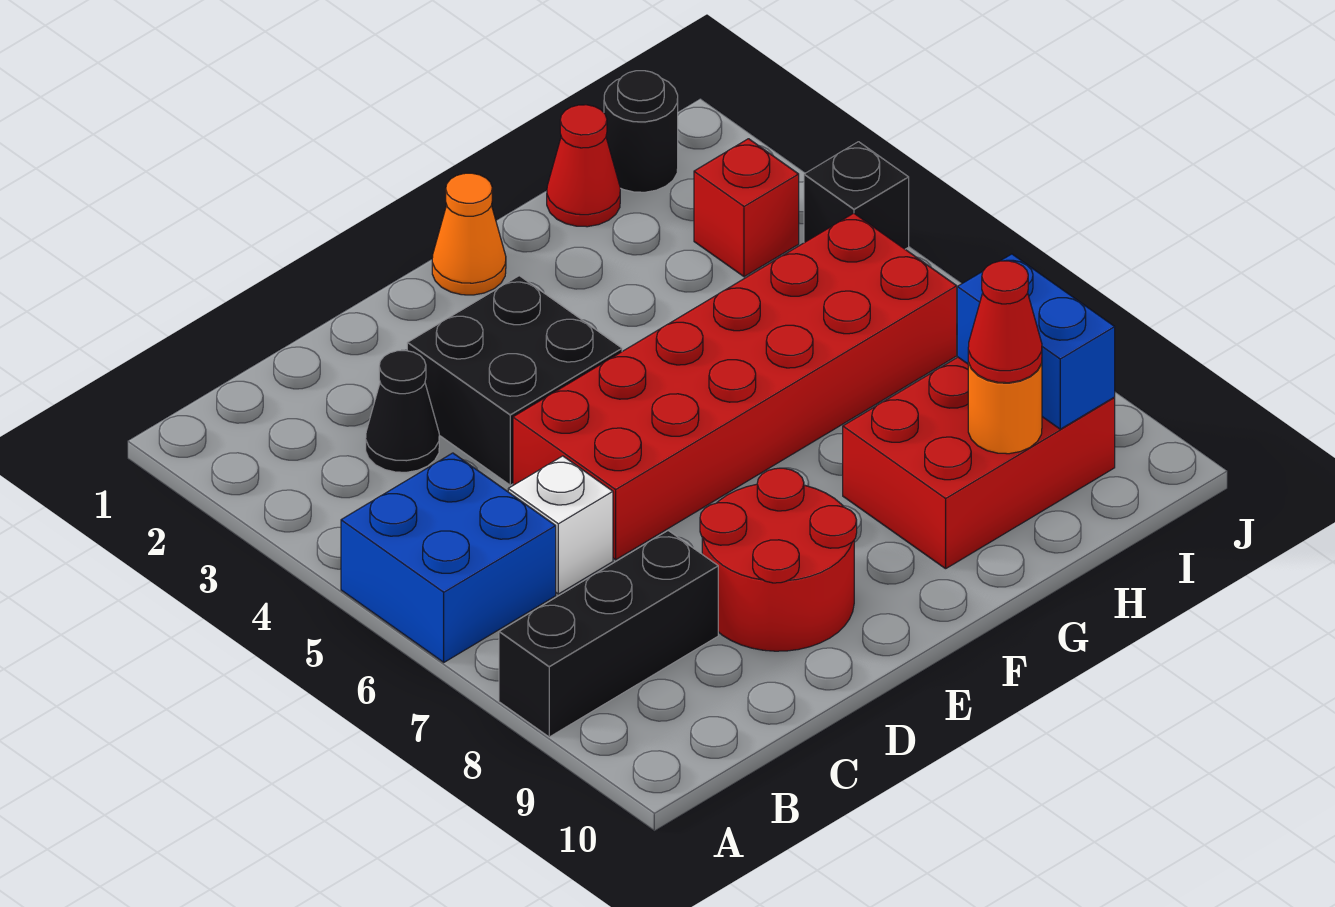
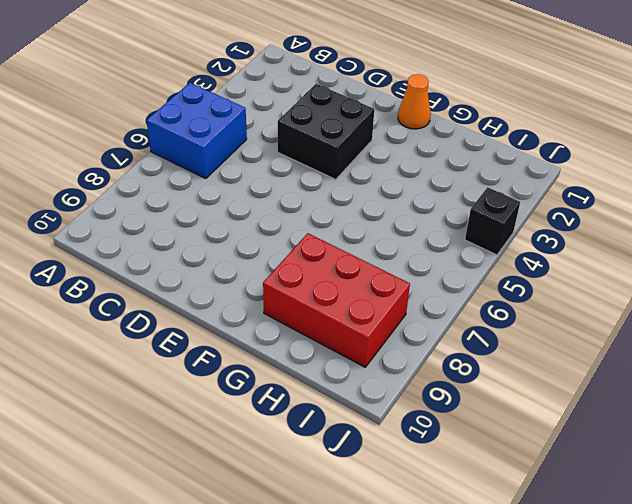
none -> black 1x3 brick [499,531,718,737]
none -> black 1x1 cone [366,351,439,472]
none -> white 1x1 brick [508,456,613,594]

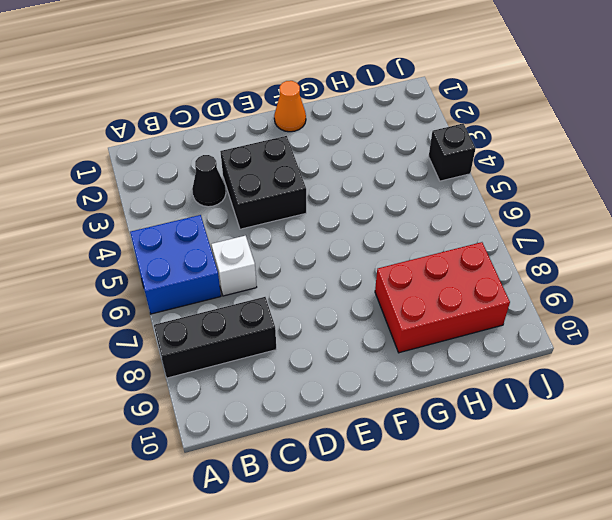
none -> red 2x6 brick [513,213,957,560]
none -> red 2x2 round brick [700,468,857,651]
none -> red 1x1 cone [547,105,620,227]

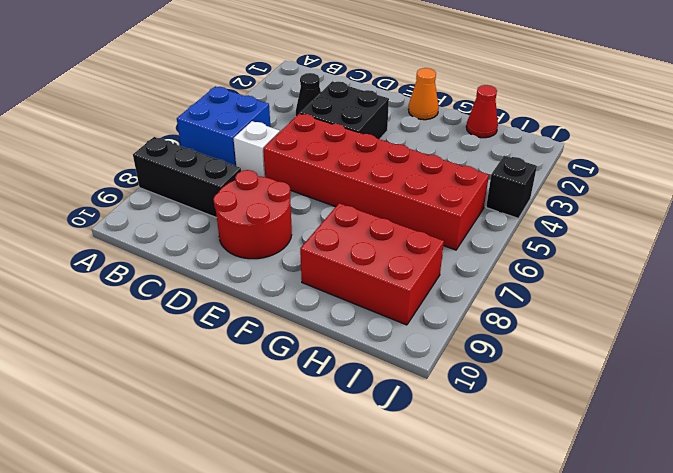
none -> black 1x1 round brick [604,71,678,192]
none -> red 1x1 brick [694,139,799,277]
none -> orange 1x1 round brick [968,362,1042,454]

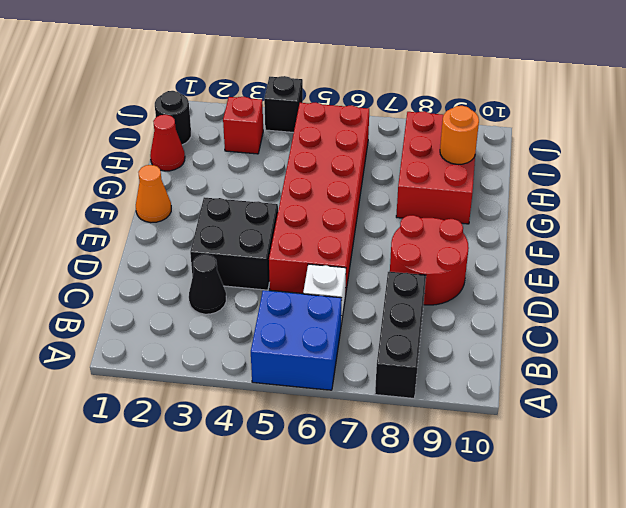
none -> blue 1x2 brick [957,254,1115,429]
none -> red 1x1 cone [968,261,1042,383]

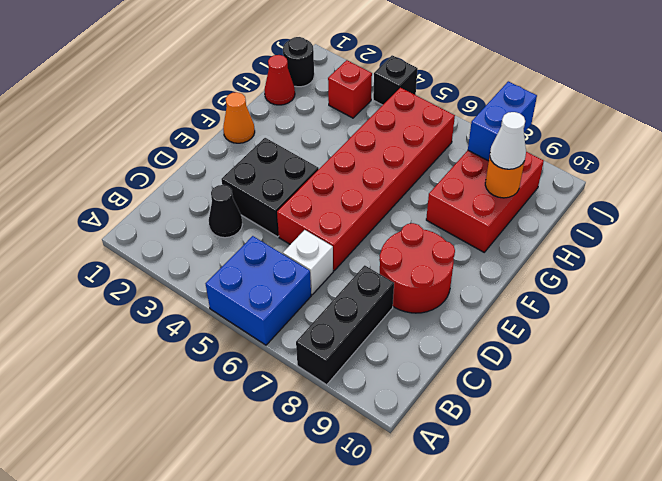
white 1x1 cone [490,112,526,169] -> red 1x1 cone [968,261,1042,383]
blue 1x2 brick [468,81,537,161] -> blue 1x2 brick turned to [957,254,1115,429]

